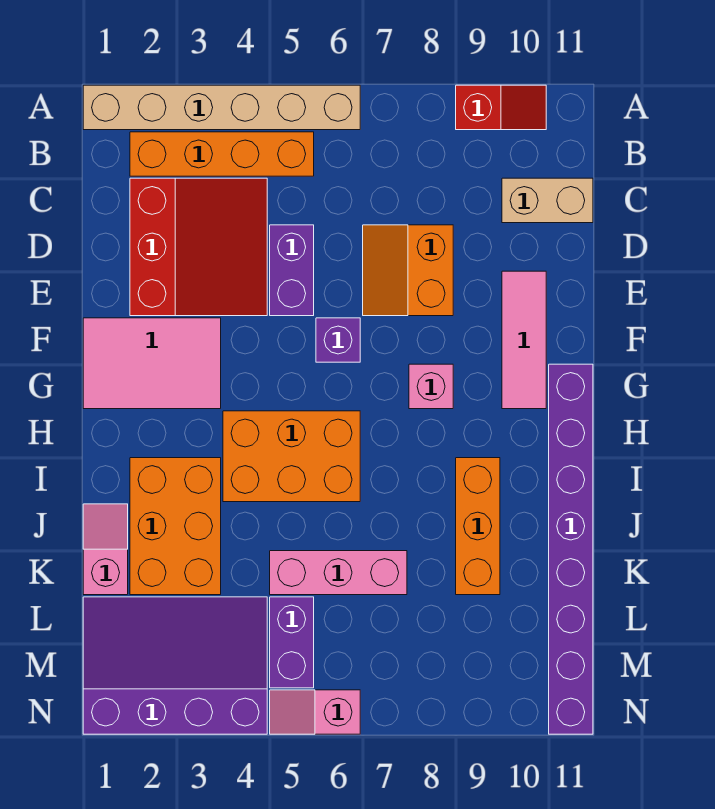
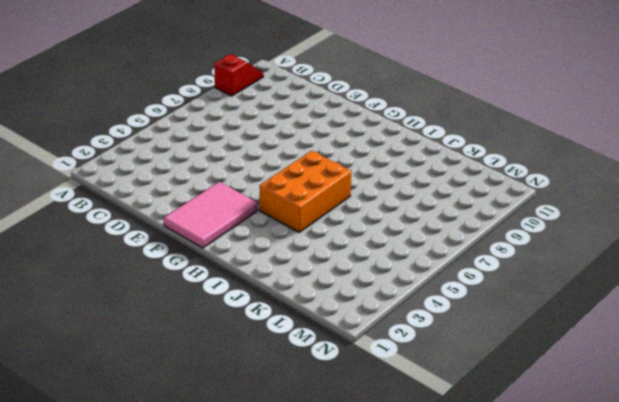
none -> tan 1x6 brick [83,85,360,130]
none -> orange 1x4 brick [130,132,314,176]
none -> red 3x3 slope [130,178,267,316]

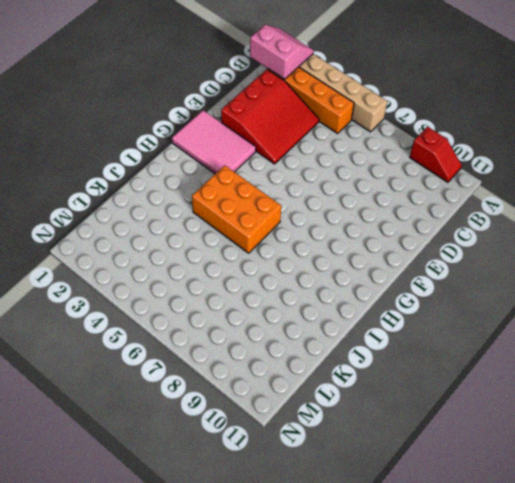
pink 2x2 slope [250,25,314,79] -> none
none -> tan 1x2 brick [502,178,593,223]
none -> purple 1x2 brick [270,225,314,316]
none -> orange 2x2 slope [363,225,453,316]

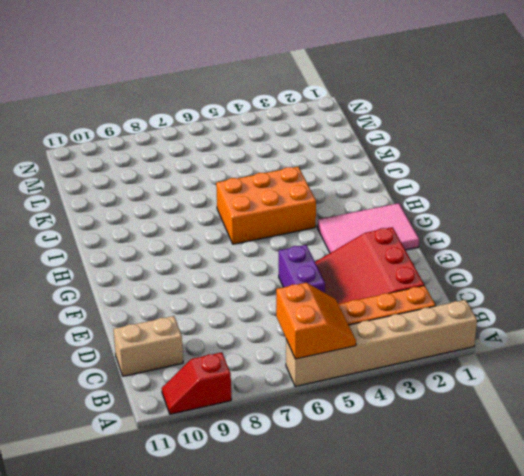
orange 2x2 slope [276,283,356,359] -> orange 2x2 slope moved to [363,225,453,316]
none -> pink 1x3 tile [502,271,546,409]
none -> purple 1x1 brick [316,318,360,362]
none -> pink 1x1 brick [409,364,453,409]

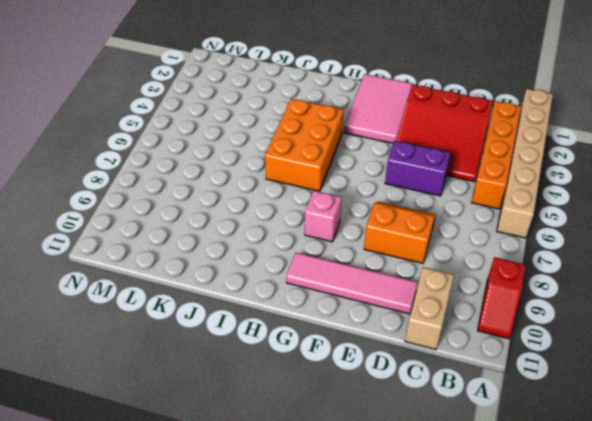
pink 1x4 tile [286,253,418,314] -> pink 1x3 tile [502,271,546,409]
none -> purple 1x1 brick [316,318,360,362]
none -> purple 1x8 brick [549,364,593,734]
none -> orange 2x3 brick [130,458,221,595]

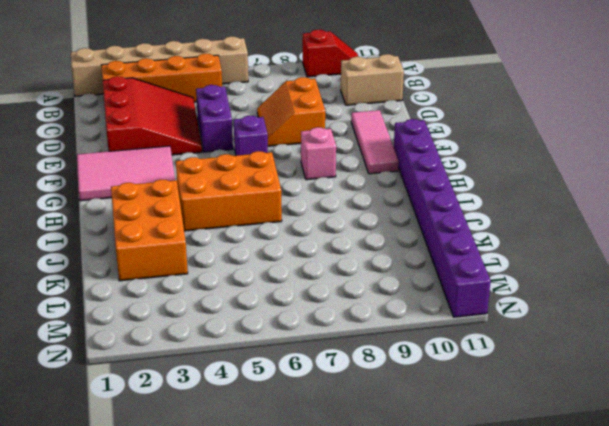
none -> orange 1x3 brick [456,458,500,595]
none -> pink 1x2 slope [83,504,128,595]
none -> pink 1x3 brick [270,551,407,595]

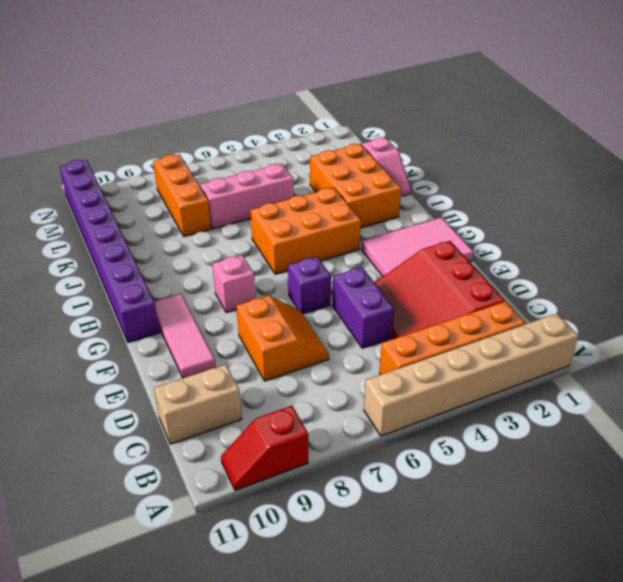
orange 1x3 brick [153,155,211,236] -> orange 1x3 brick moved to [456,458,500,595]
none -> purple 3x4 slope [83,597,267,734]
none -> purple 1x2 brick [270,597,314,688]
none -> pink 1x2 slope [270,690,360,734]

